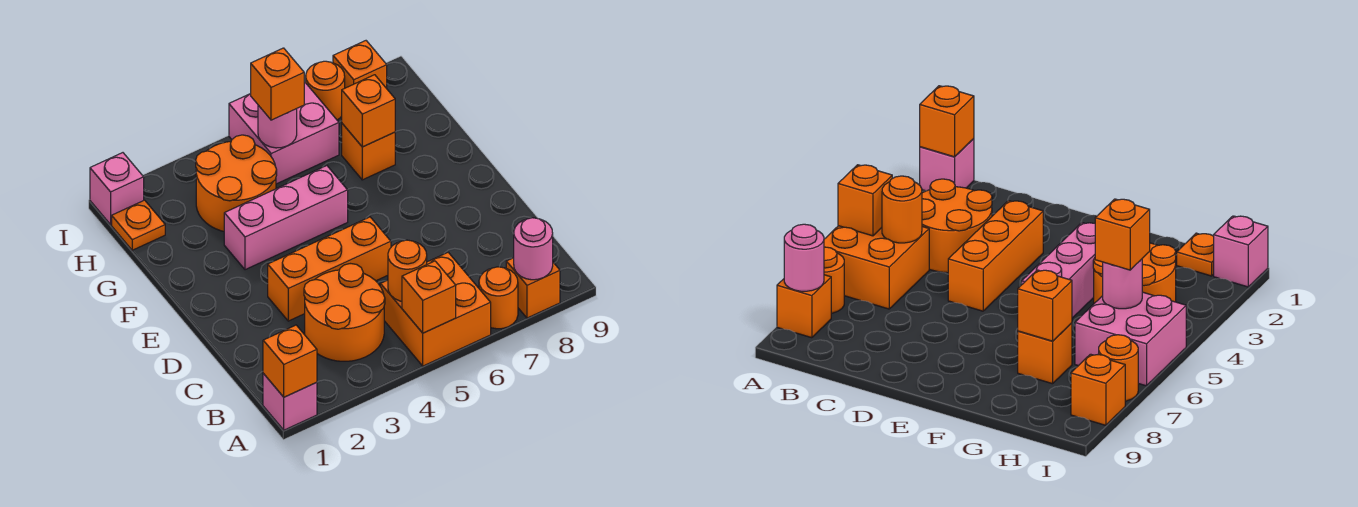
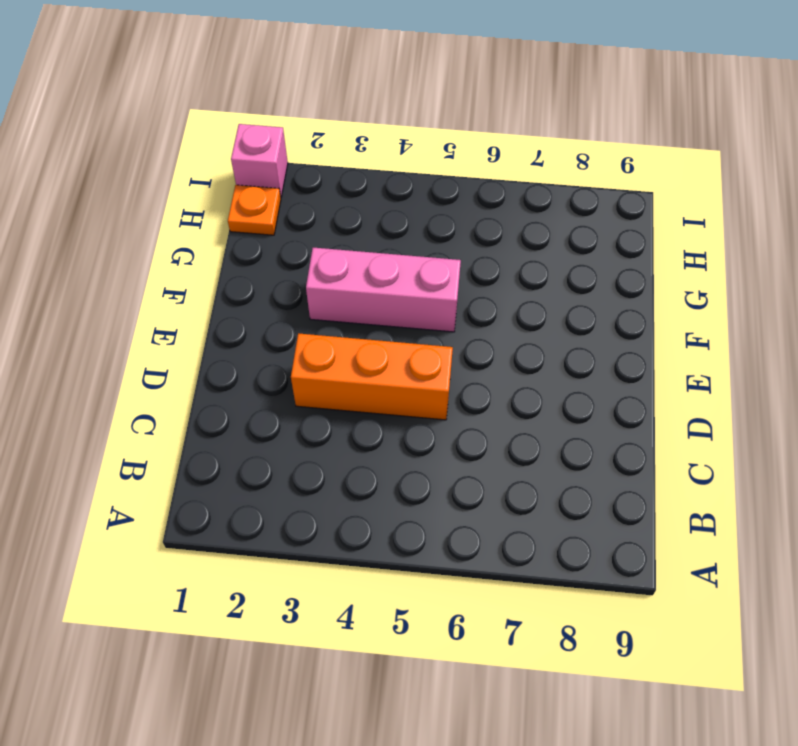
none -> pink 1x1 brick [263,374,317,430]
none -> orange 2x2 brick [380,252,491,366]
none -> orange 1x1 round brick [479,267,518,329]

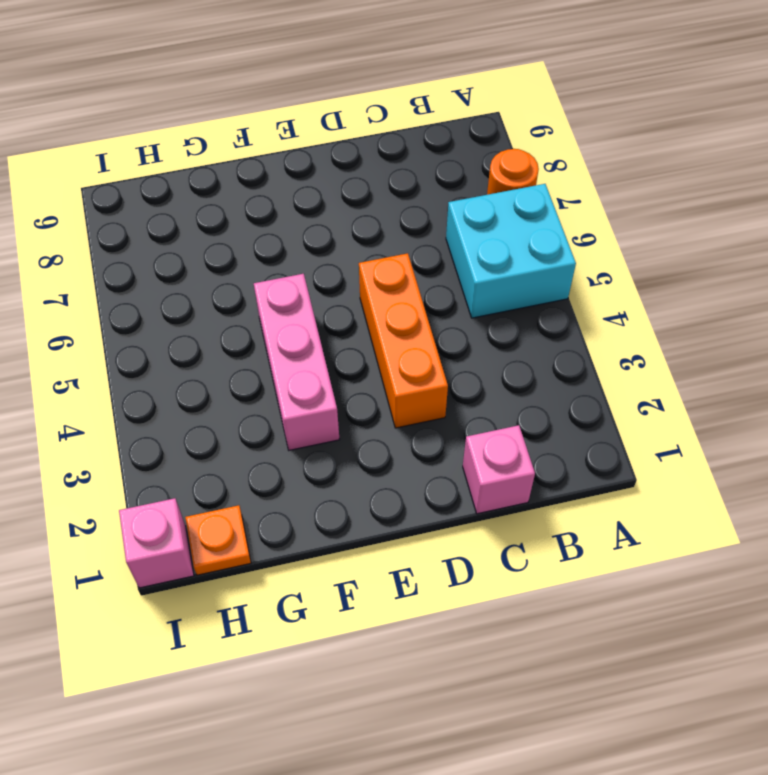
cyan 2x2 brick [446,184,576,318] -> orange 2x2 brick [380,252,491,366]
pink 1x1 brick [463,425,535,514] -> pink 1x1 brick moved to [263,374,317,430]
none -> orange 1x1 brick [506,258,560,318]
none -> orange 2x2 round brick [304,264,385,361]
none -> orange 2x2 round brick [196,135,277,231]

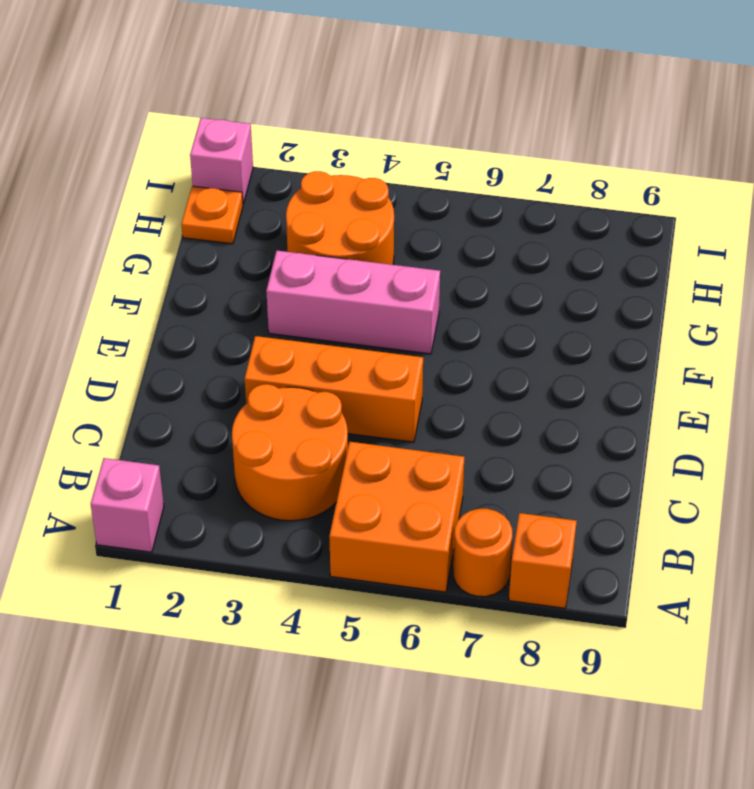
none -> orange 1x1 brick [342,124,395,180]
none -> pink 2x2 brick [229,82,339,184]
none -> orange 1x1 round brick [306,61,345,120]

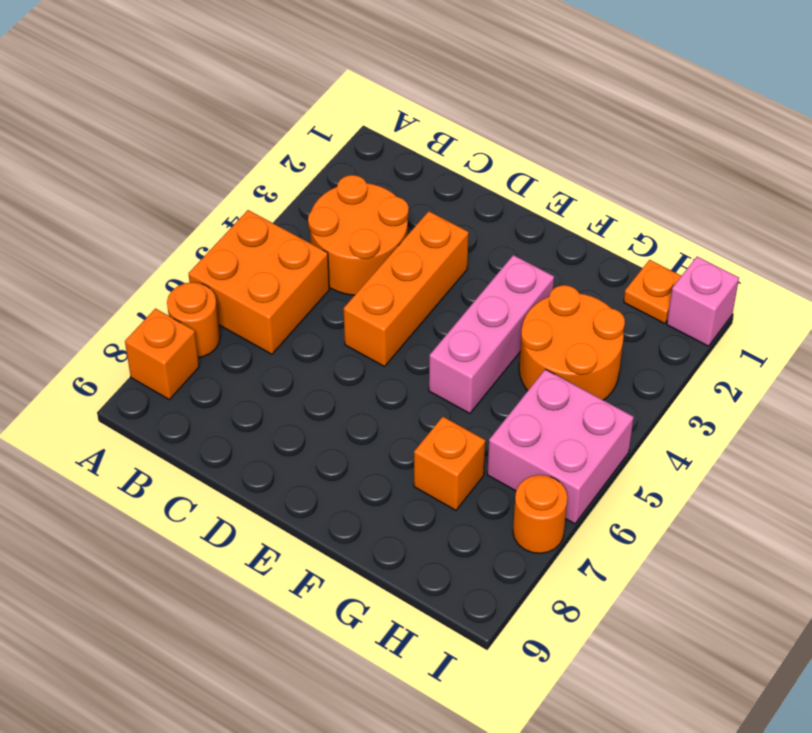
none -> pink 1x1 brick [263,374,317,430]
none -> orange 1x1 brick [333,41,387,88]
none -> orange 1x1 brick [263,325,317,397]

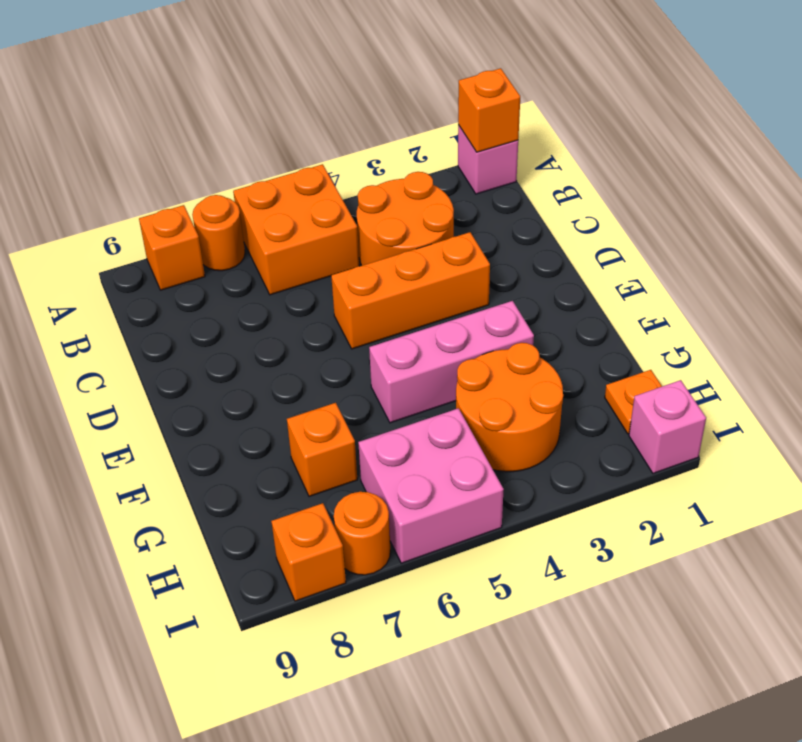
none -> orange 1x1 brick [402,261,456,333]
none -> pink 1x1 round brick [514,218,553,280]
none -> orange 1x1 round brick [388,240,427,301]

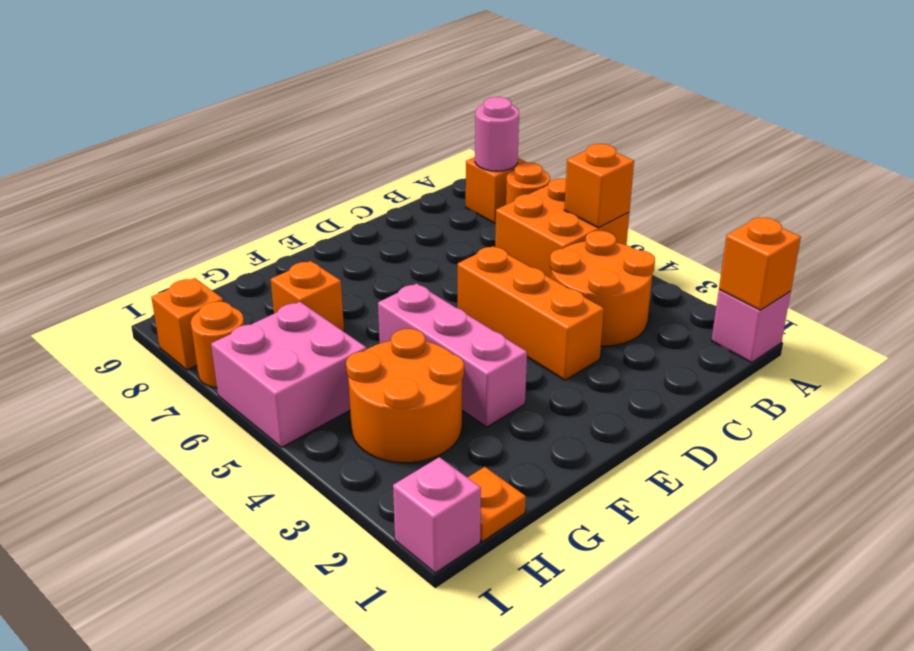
none -> orange 1x1 round brick [388,240,427,301]
none -> orange 1x1 brick [342,75,395,147]
none -> pink 1x1 round brick [258,105,297,148]

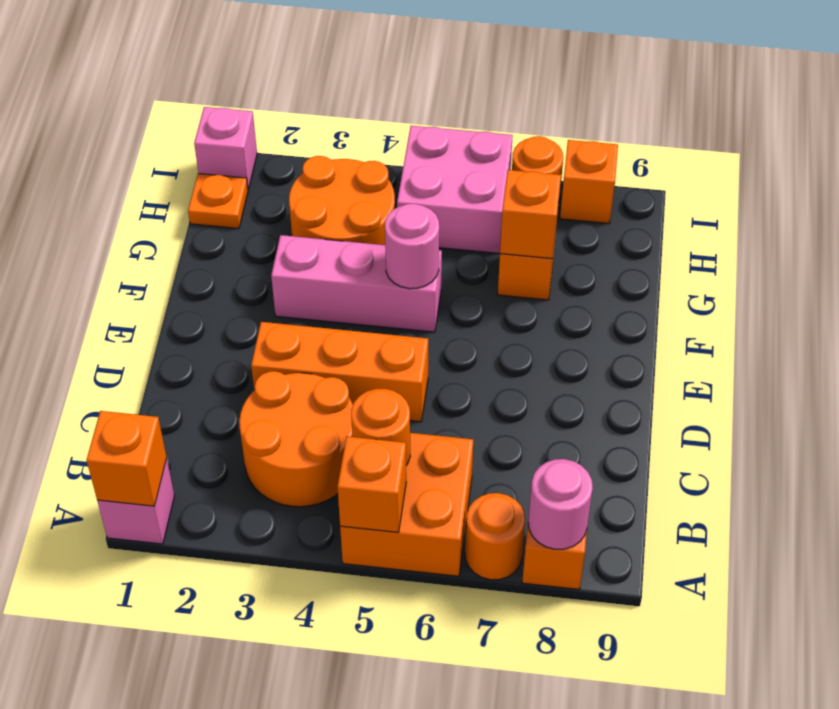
pink 1x1 round brick [385,204,439,289] -> pink 1x1 round brick moved to [258,105,297,148]
none -> orange 1x1 brick [251,48,304,120]

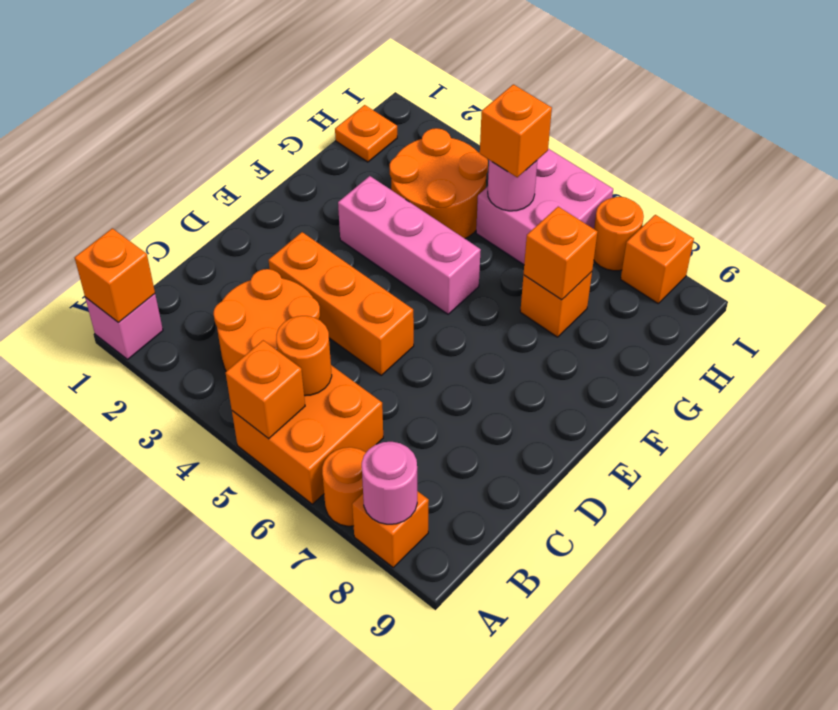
none -> pink 1x1 brick [90,153,144,224]

